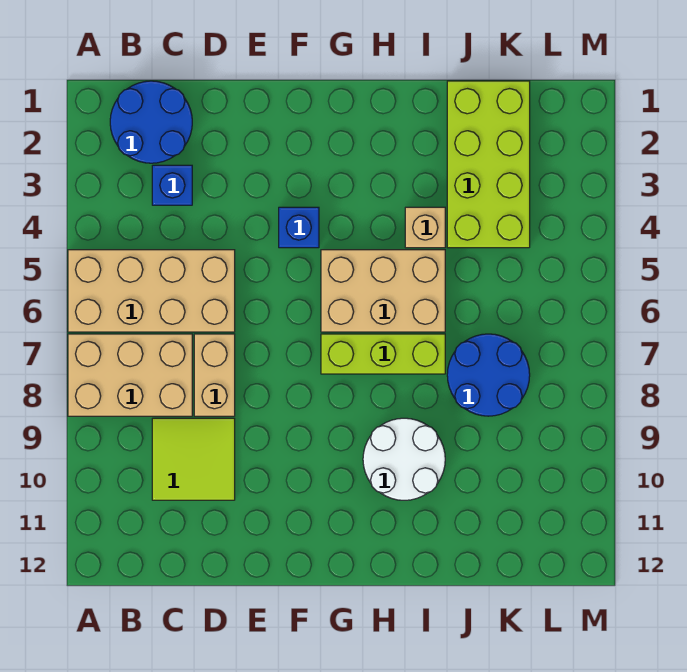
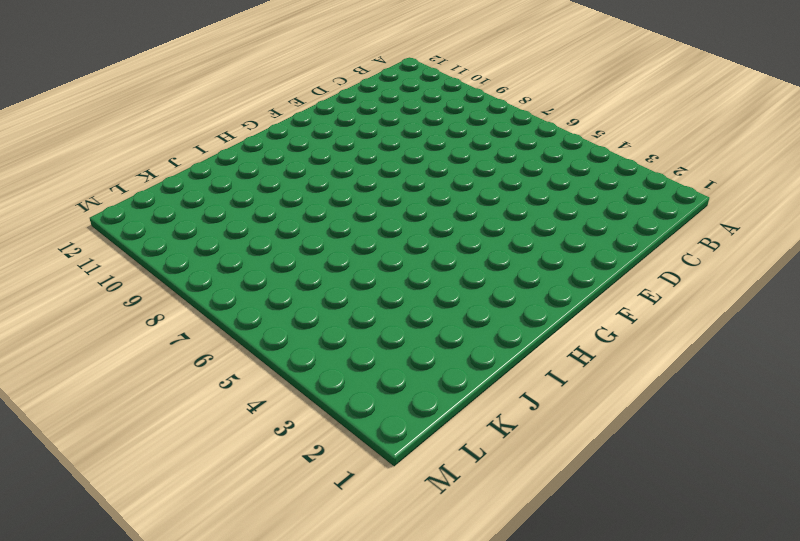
none -> tan 2x4 brick [68,250,235,332]
none -> tan 2x3 brick [68,334,192,416]
none -> blue 2x2 round brick [110,81,192,163]

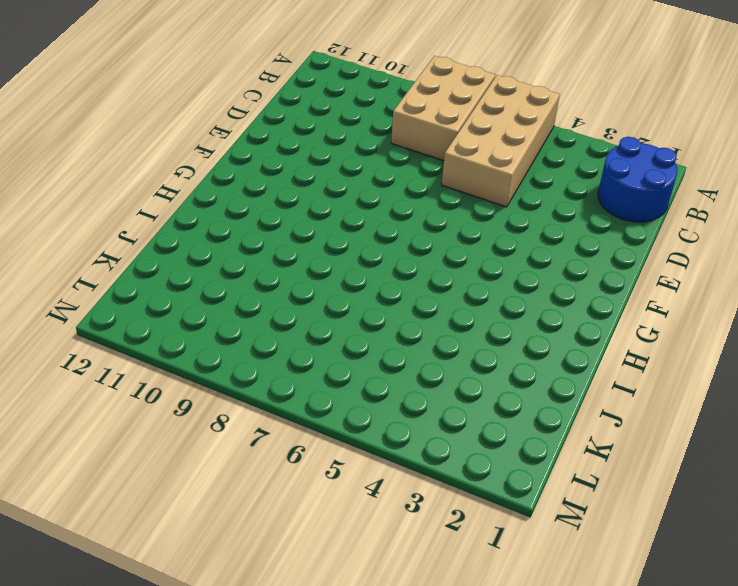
none -> blue 1x1 brick [152,165,192,205]
none -> lime 2x2 tile [152,418,235,500]
none -> tan 1x2 brick [194,334,235,416]

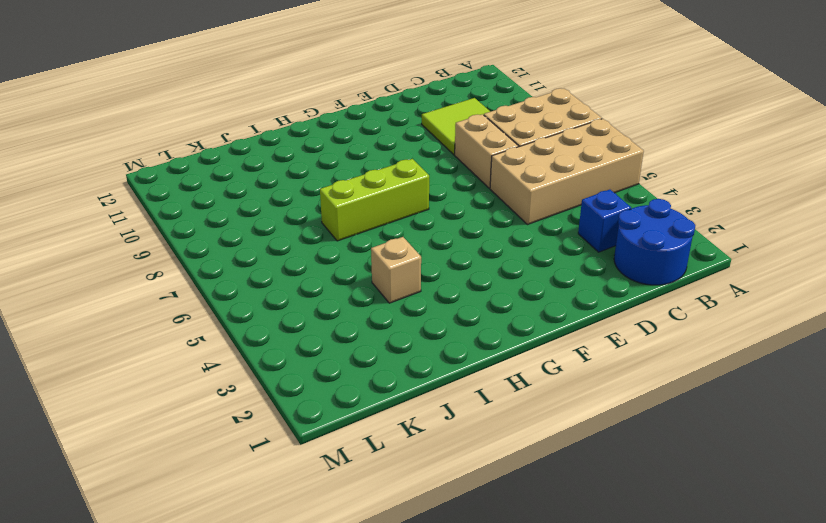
none -> blue 1x1 brick [279,207,319,248]
none -> tan 2x3 brick [321,250,445,332]
none -> white 2x2 round brick [363,418,445,500]

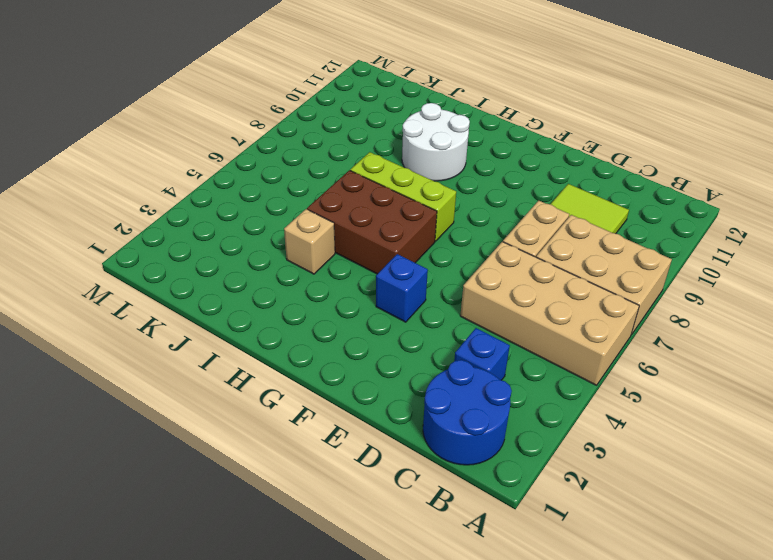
brown 2x3 brick [307,170,437,274] -> tan 2x3 brick [321,250,445,332]
none -> lime 2x4 brick [447,81,530,248]
none -> blue 2x2 round brick [447,334,530,416]

